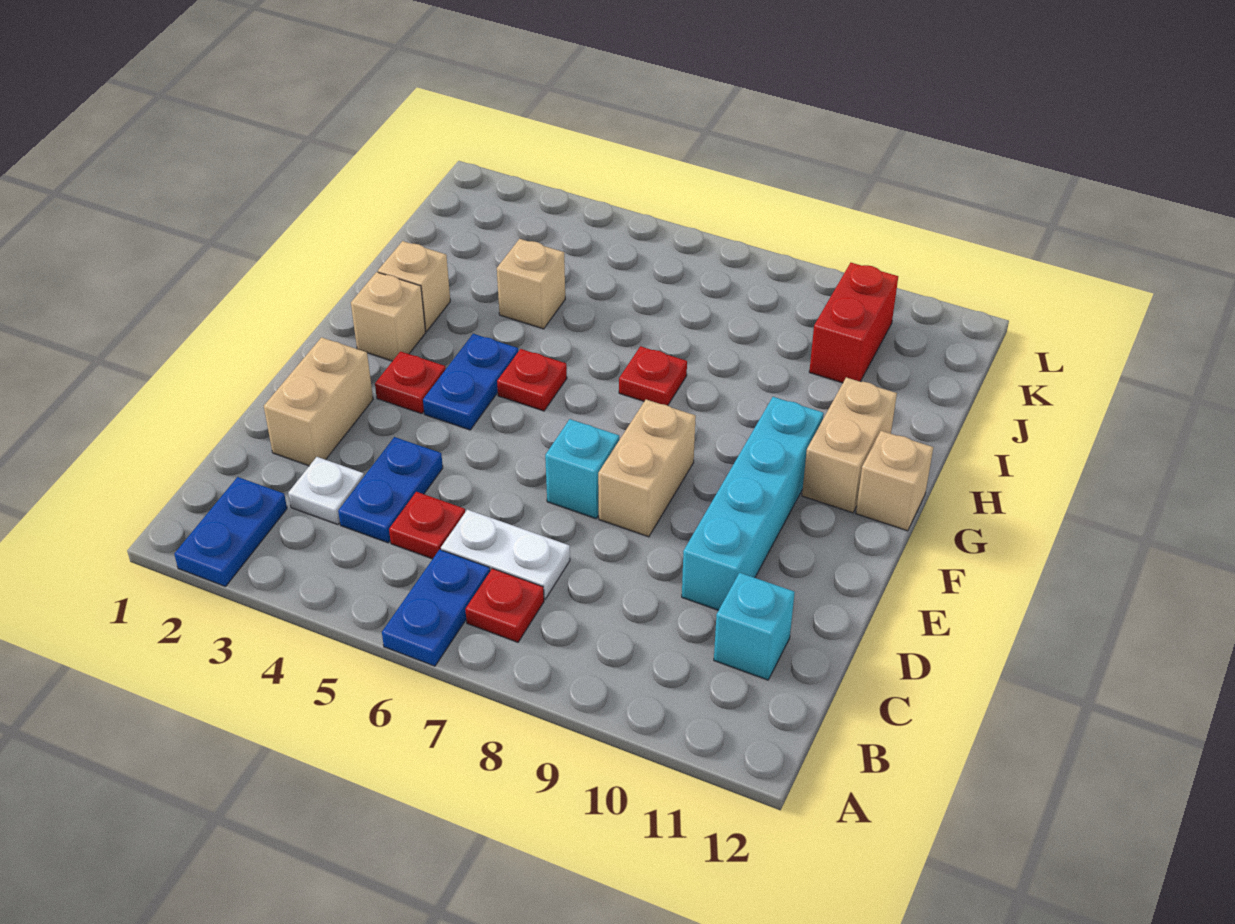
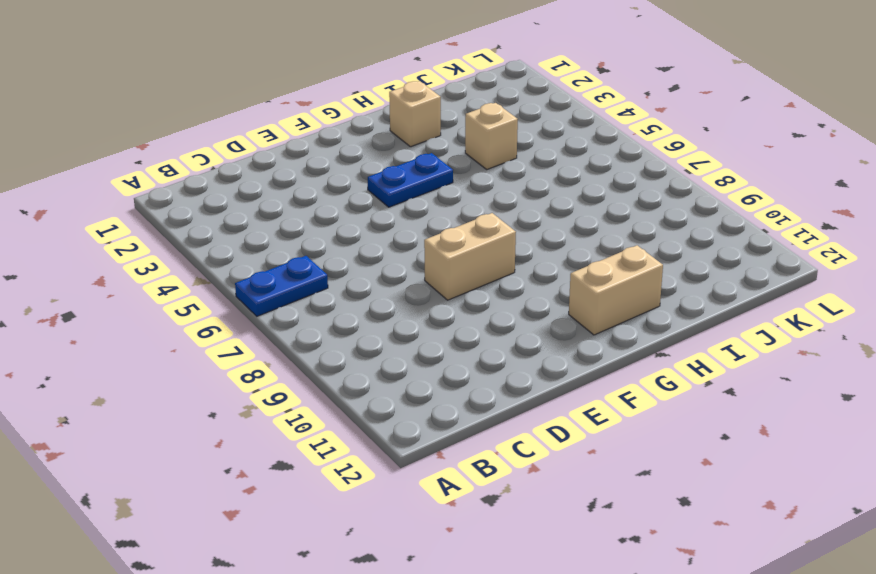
none -> blue 1x2 plate [174,477,287,587]
none -> red 1x1 plate [465,568,544,642]
none -> white 1x1 plate [288,457,364,525]

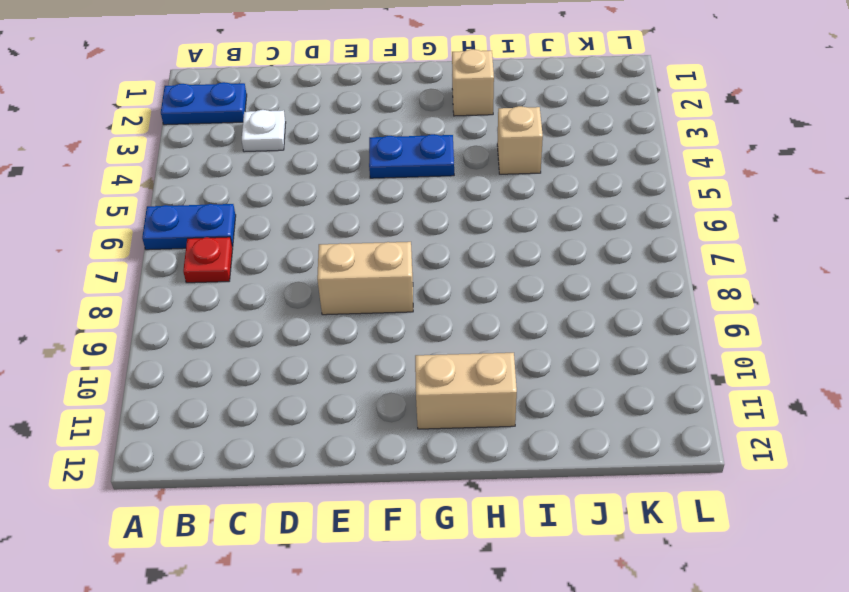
none -> blue 1x2 plate [338,437,443,543]
none -> red 1x1 plate [389,492,465,559]
none -> white 1x2 plate [441,510,570,599]

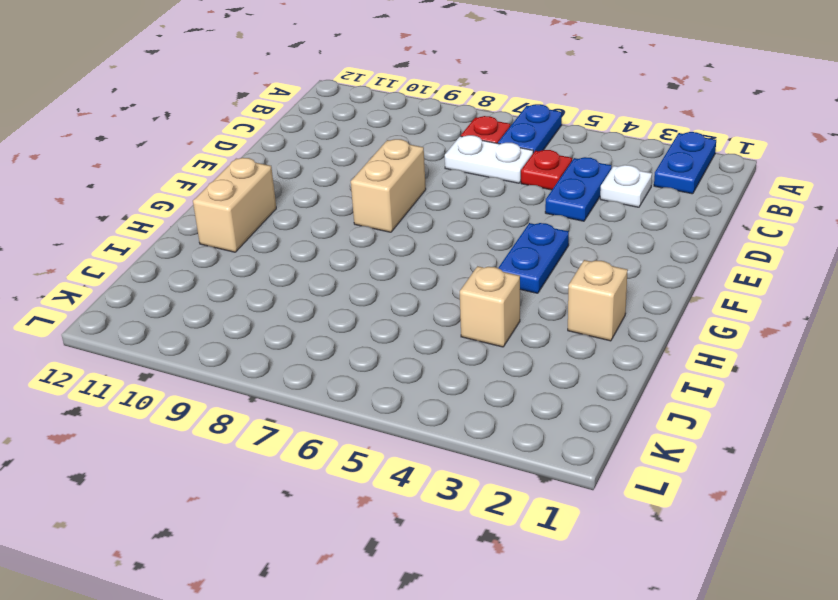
none -> cyan 1x1 brick [714,573,795,680]
none -> tan 1x2 brick [264,337,373,466]
none -> cyan 1x4 brick [682,397,824,610]

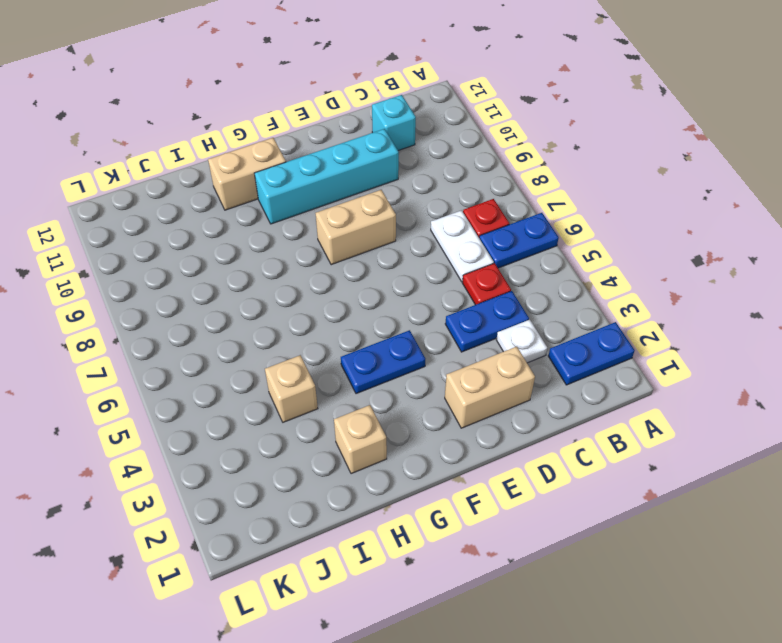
none -> cyan 1x1 brick [545,419,619,519]
none -> red 1x1 plate [375,351,446,414]
none -> tan 1x1 brick [351,272,426,361]

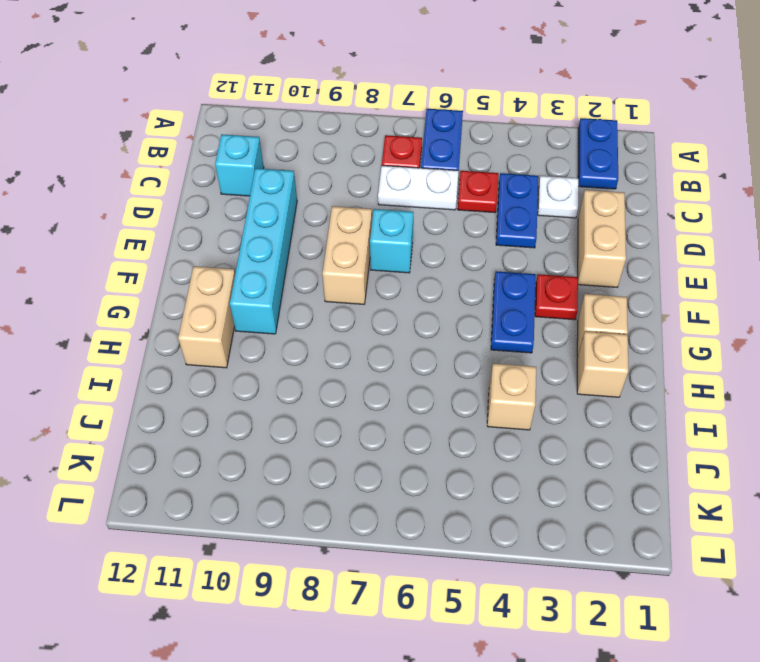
none -> red 1x1 plate [497,349,567,411]
none -> tan 1x1 brick [856,431,933,531]
none -> red 1x1 plate [619,346,687,405]

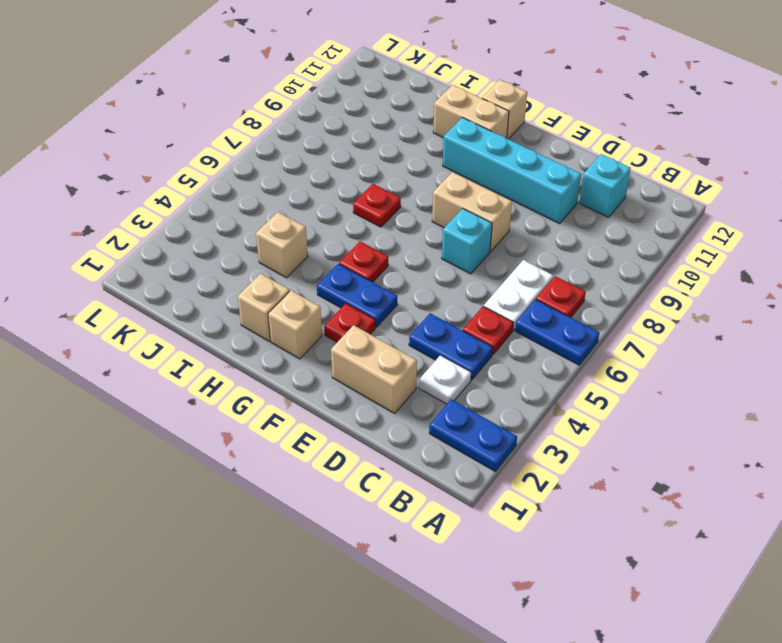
none -> red 1x2 brick [809,263,898,383]

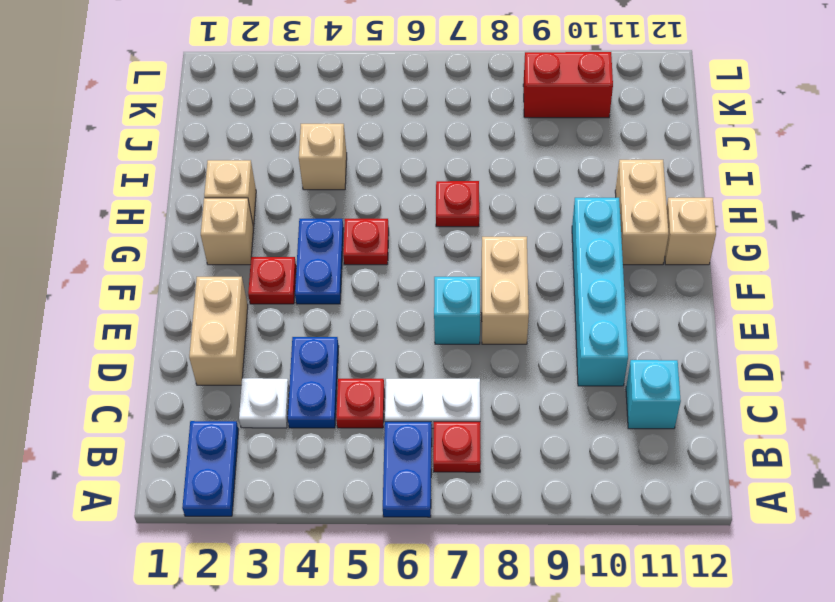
red 1x2 brick [523,52,613,118] -> red 1x2 brick turned to [809,263,898,383]

